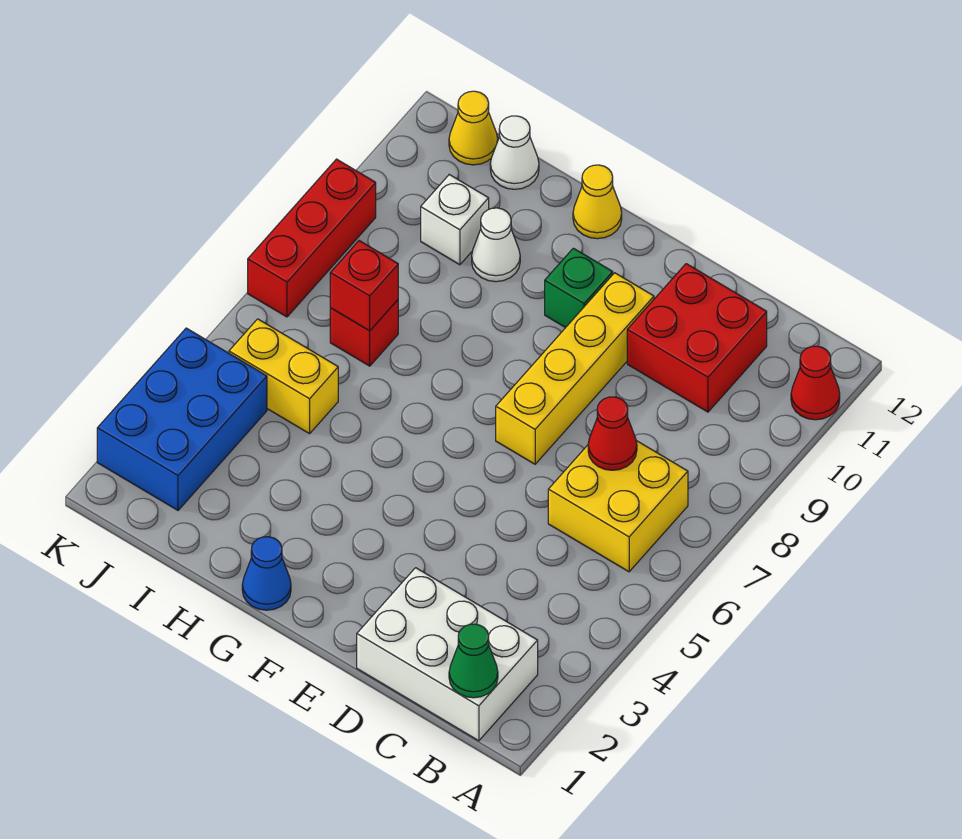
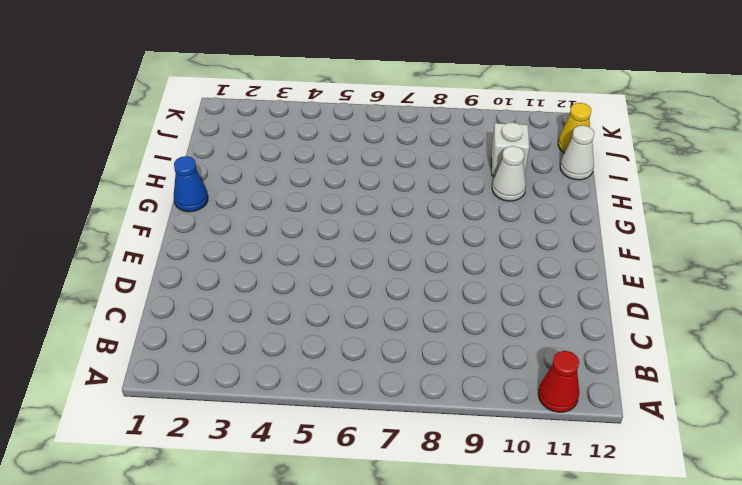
none -> white 2x3 brick [357,568,538,741]
none -> yellow 2x2 brick [548,441,688,572]
none -> red 2x2 brick [627,264,767,412]

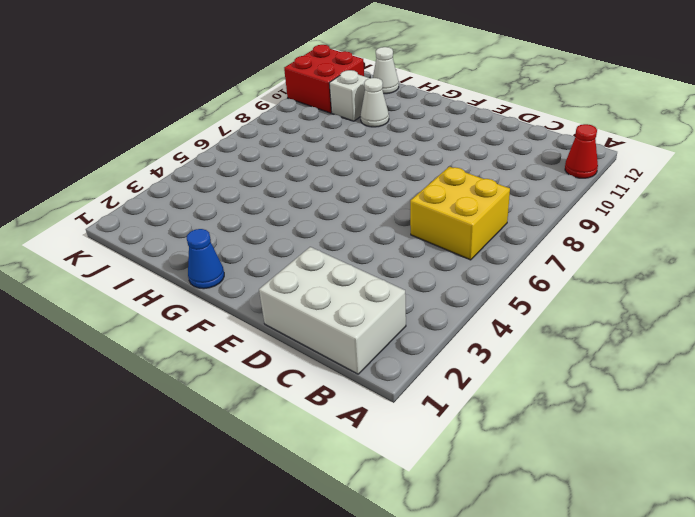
red 2x2 brick [284,45,364,113] -> red 2x2 brick moved to [627,264,767,412]
none -> yellow 1x4 brick [496,273,654,464]
none -> green 1x1 brick [545,248,613,328]
none -> yellow 1x1 cone [573,165,622,239]

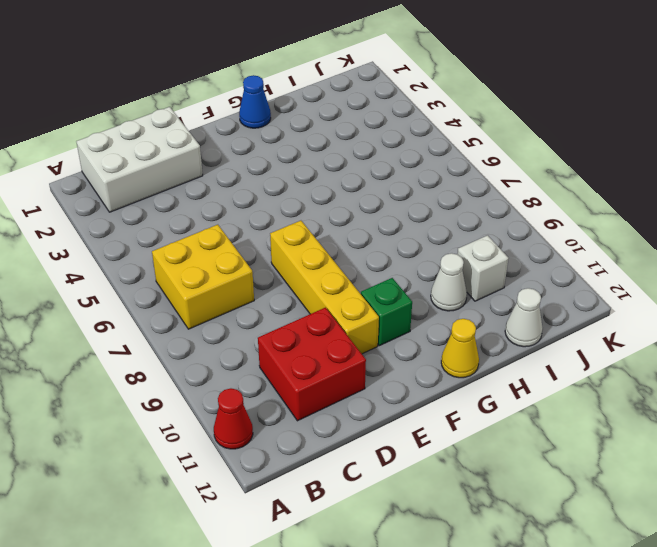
none -> yellow 1x2 brick [229,319,338,434]
none -> red 1x1 brick [330,300,398,366]
none -> blue 2x3 brick [97,328,267,510]

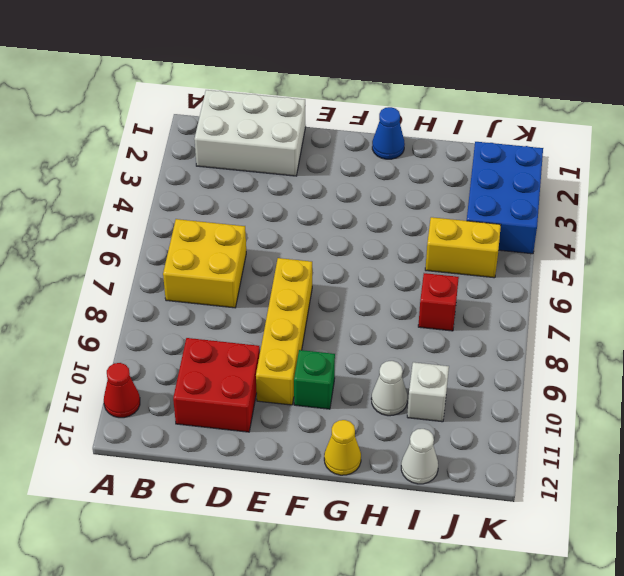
none -> yellow 1x1 cone [449,91,498,165]
none -> red 1x3 brick [248,159,376,317]
none -> green 1x1 cone [449,624,498,698]

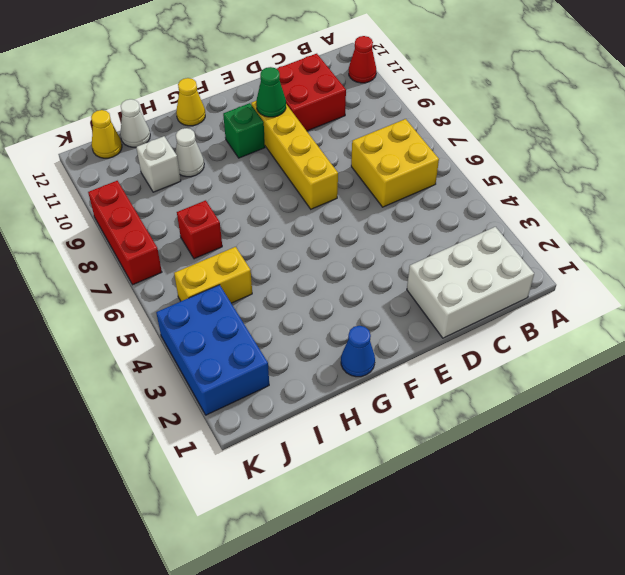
green 1x1 cone [256,67,286,117] -> green 1x1 cone moved to [449,624,498,698]
none -> red 1x1 cone [588,397,637,470]
none -> red 1x1 brick [330,241,398,331]

